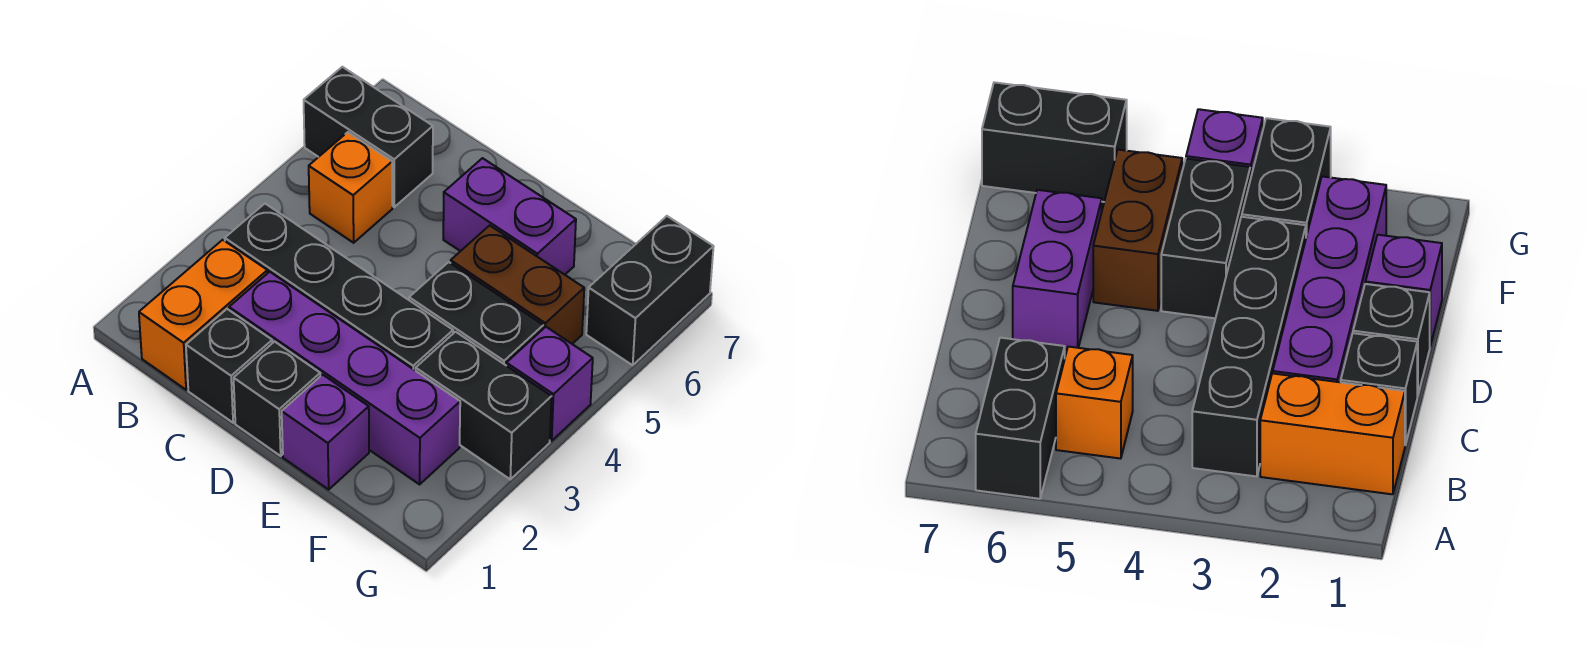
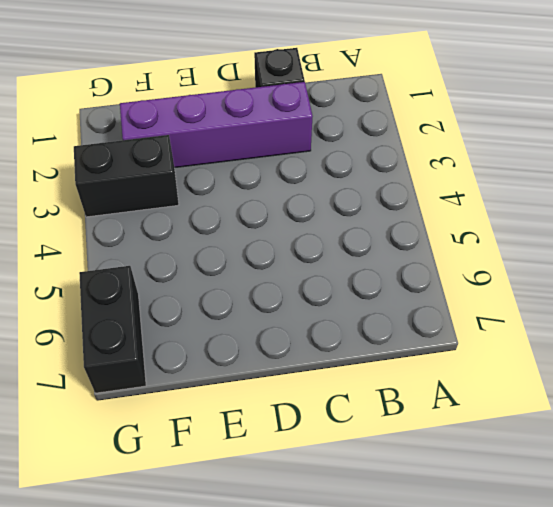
none -> black 1x2 brick [304,67,433,207]
none -> orange 1x2 brick [139,240,268,390]
none -> black 1x4 brick [225,204,453,371]

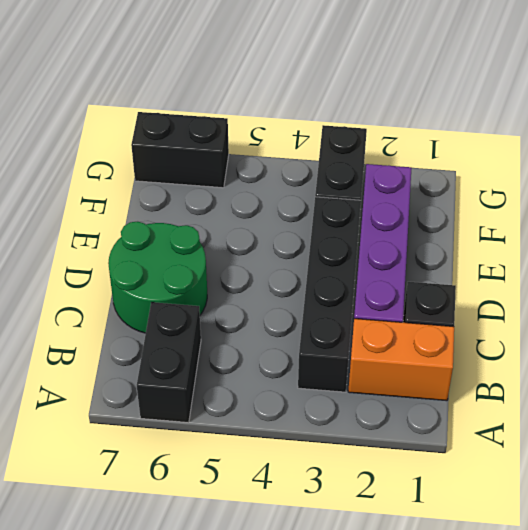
green 2x2 round brick [108,222,207,333] -> purple 1x2 brick [443,158,576,275]
none -> orange 1x1 brick [309,132,392,243]
none -> black 1x1 brick [234,342,320,456]
none -> purple 1x1 brick [282,375,369,489]

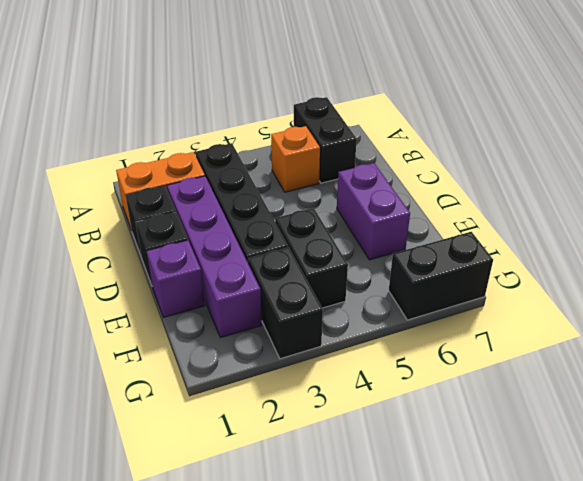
none -> brown 1x2 brick [451,225,584,344]
none -> purple 1x1 brick [506,327,593,441]

